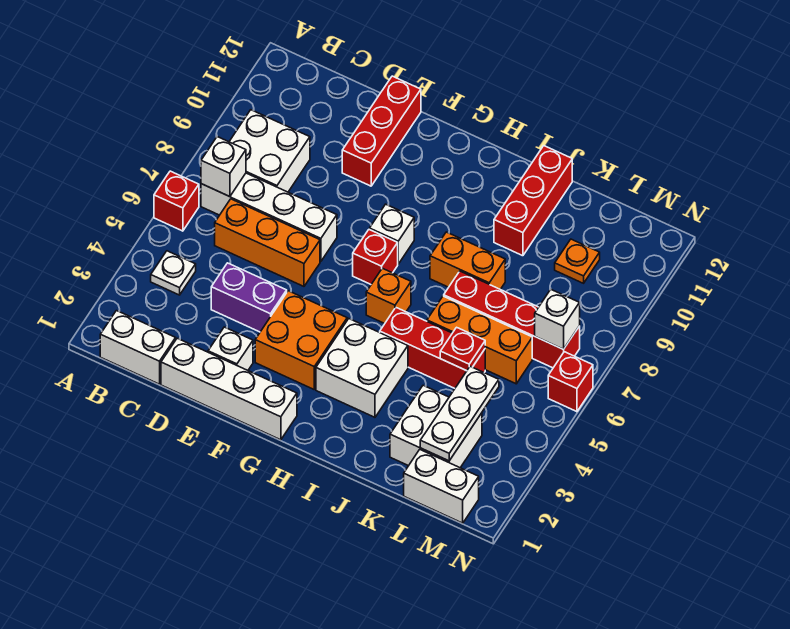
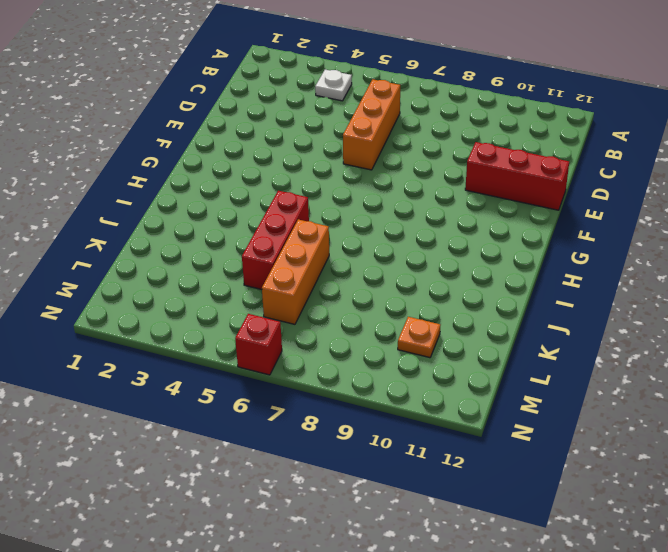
none -> red 1x1 brick [154,171,199,231]
none -> white 1x2 brick [100,311,176,384]
none -> white 1x4 brick [201,173,337,261]

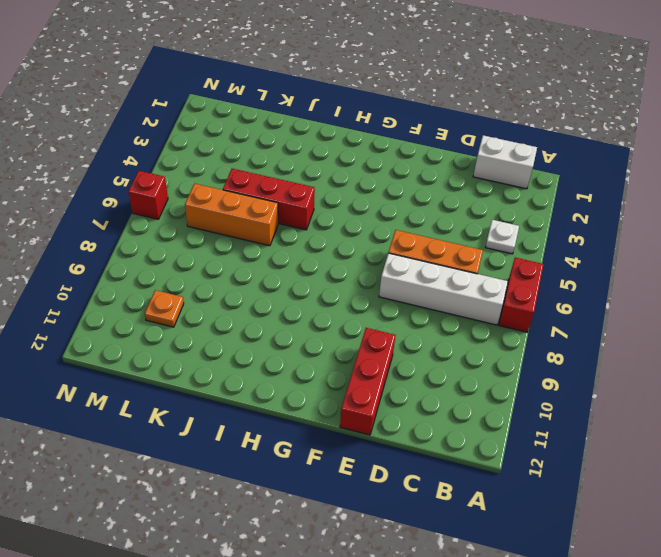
red 1x2 brick [499,258,544,332] -> red 1x1 brick [154,171,199,231]
none -> white 2x2 brick [229,110,310,192]
none -> white 1x4 brick [161,338,297,440]
none -> purple 1x2 brick [211,263,287,332]

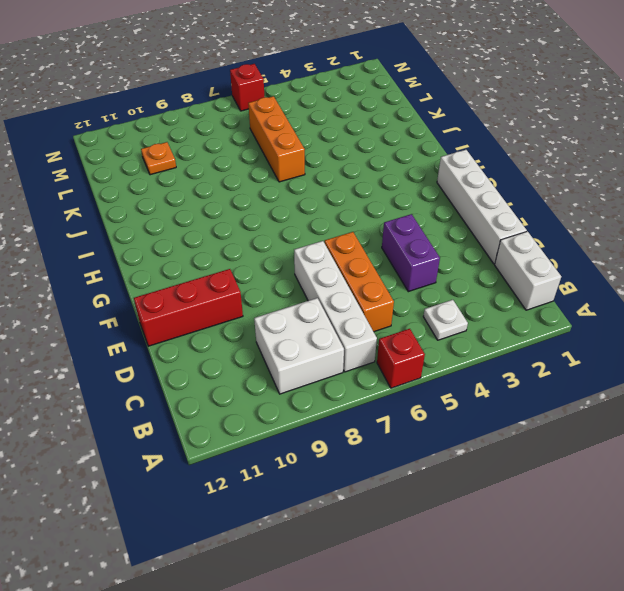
none -> white 1x1 brick [208,327,253,370]
none -> orange 2x2 brick [255,291,347,389]
none -> red 1x1 brick [353,229,398,284]

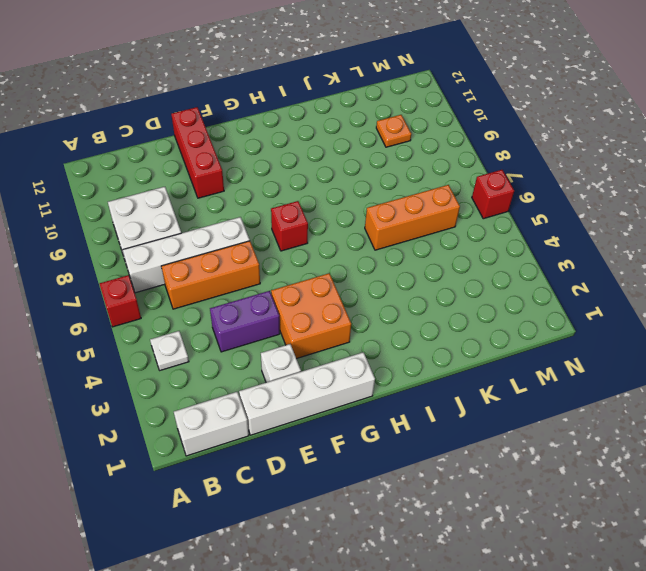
none -> white 1x1 brick [370,204,414,264]
none -> white 2x2 brick [316,319,408,417]
none -> orange 1x1 brick [366,268,411,324]

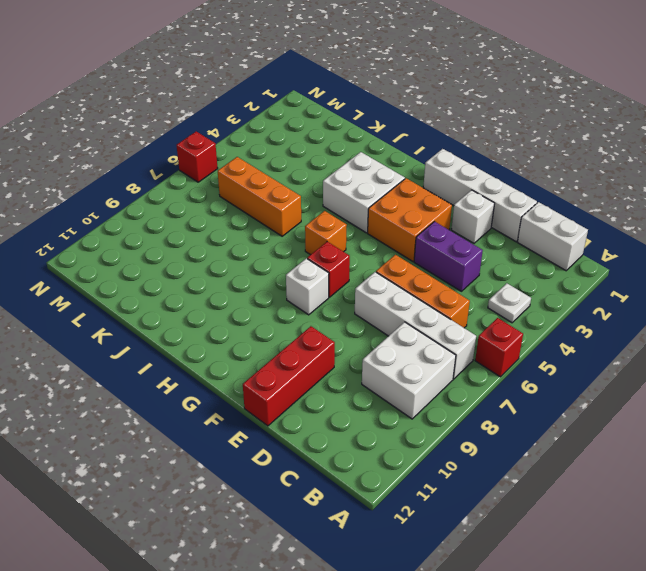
none -> red 1x3 brick [380,308,485,388]
none -> orange 1x2 brick [430,232,505,289]
none -> red 1x4 brick [444,271,580,368]

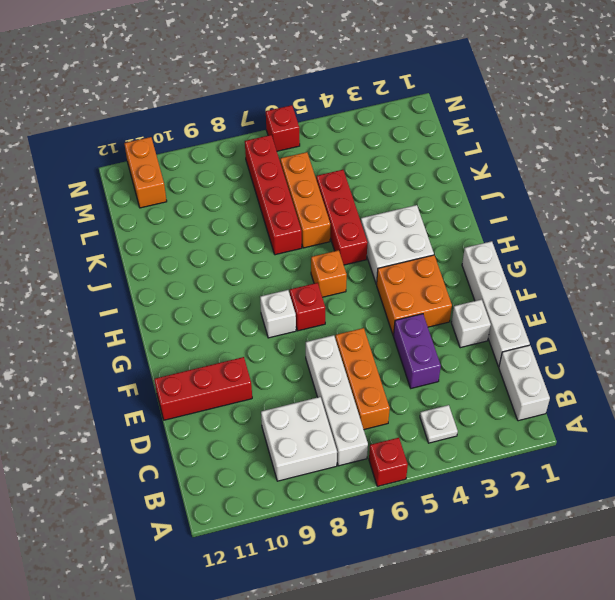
orange 1x2 brick [124,137,167,208] -> orange 1x2 brick moved to [430,232,505,289]
none -> red 1x3 brick [494,146,572,256]
none -> white 2x2 brick [390,385,482,468]
none -> white 1x2 brick [404,450,479,523]

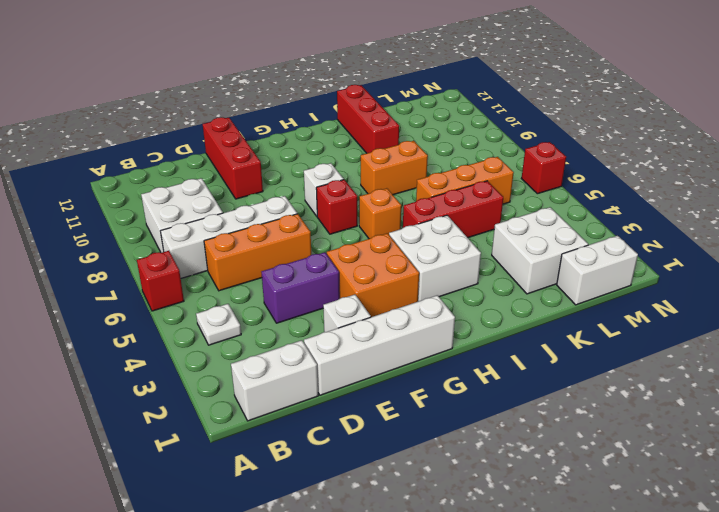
none -> red 1x4 brick [444,271,580,368]
none -> orange 1x1 plate [555,239,600,283]
none -> white 1x1 brick [201,137,246,197]

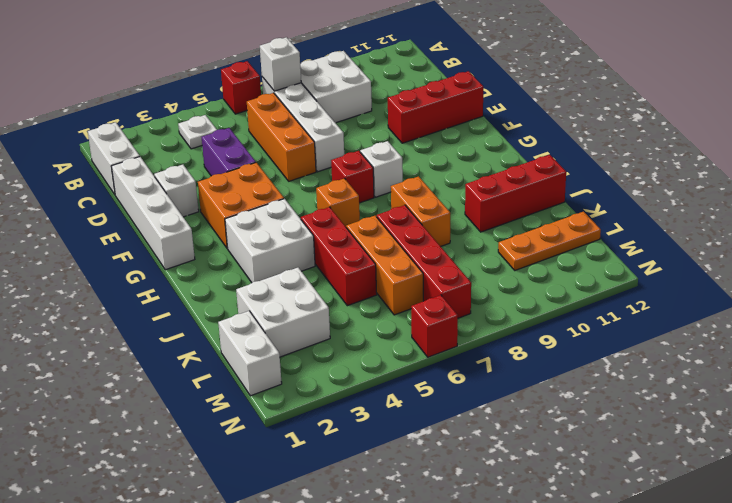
orange 1x3 plate [498,212,601,270] -> orange 1x1 plate [555,239,600,283]
none -> red 1x1 plate [440,327,485,371]
none -> white 1x3 plate [420,366,499,461]
none -> white 1x1 brick [535,290,580,349]

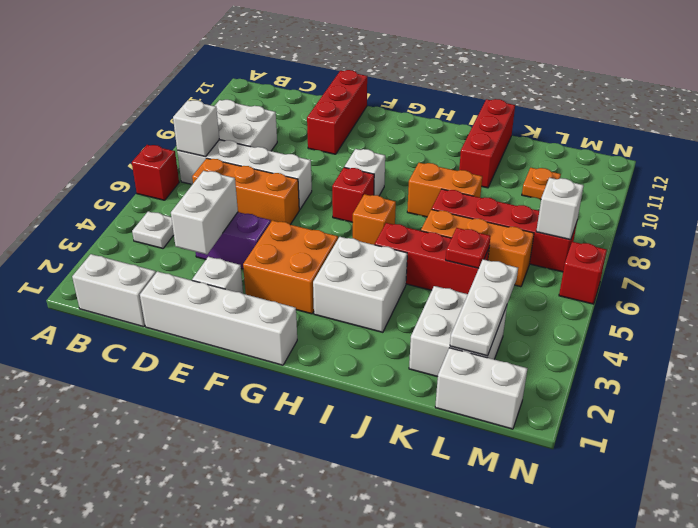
white 1x2 brick [171,171,238,255] -> none

